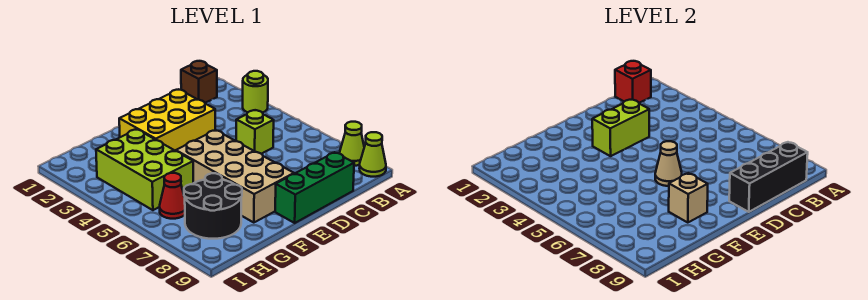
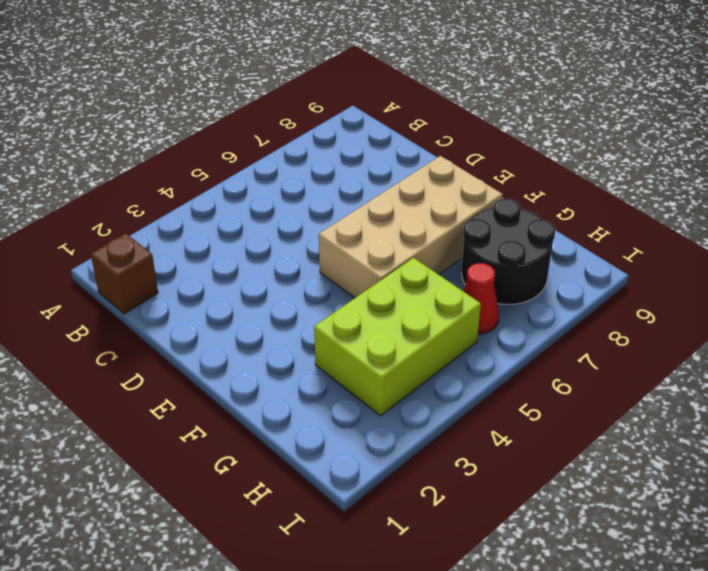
none -> lime 1x1 round brick [243,71,268,113]
none -> lime 1x1 cone [339,122,364,166]
none -> lime 1x1 cone [359,132,386,177]

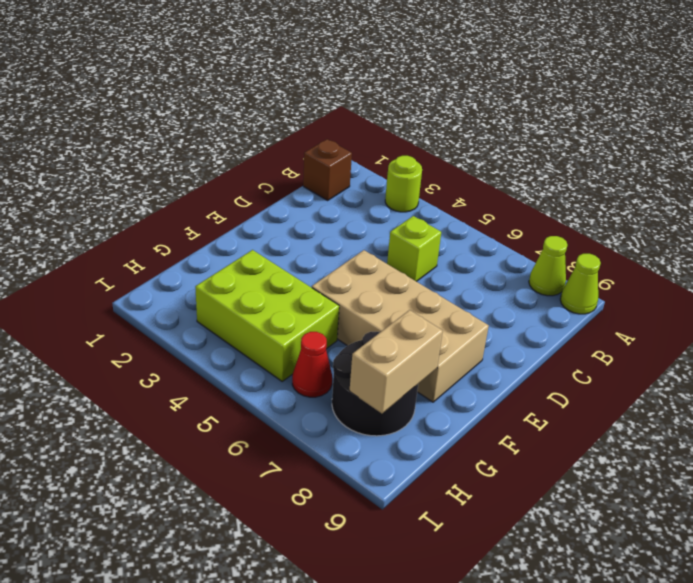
tan 1x2 brick [350,310,443,413] -> none
none -> green 1x3 brick [275,152,354,223]
none -> yellow 2x3 brick [119,90,215,151]
none -> red 1x1 brick [615,61,651,103]

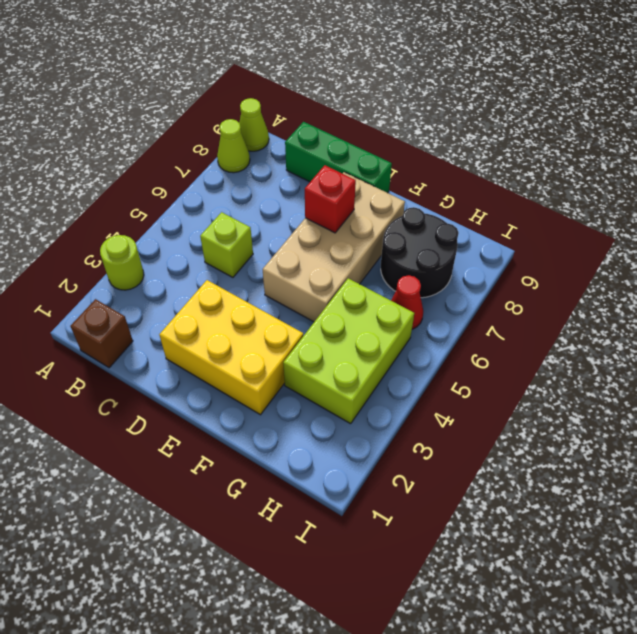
red 1x1 brick [305,165,356,233] -> red 1x1 brick moved to [615,61,651,103]
none -> black 1x3 brick [729,142,808,212]
none -> lime 1x2 brick [592,100,649,156]
none -> tan 1x1 cone [655,141,682,186]

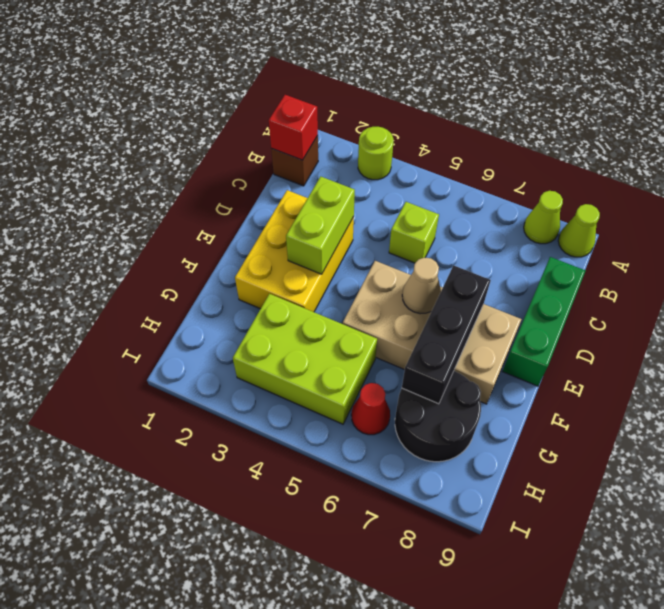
black 1x3 brick [402,266,491,404] -> black 1x3 brick moved to [729,142,808,212]
none -> tan 1x1 brick [669,173,708,223]

